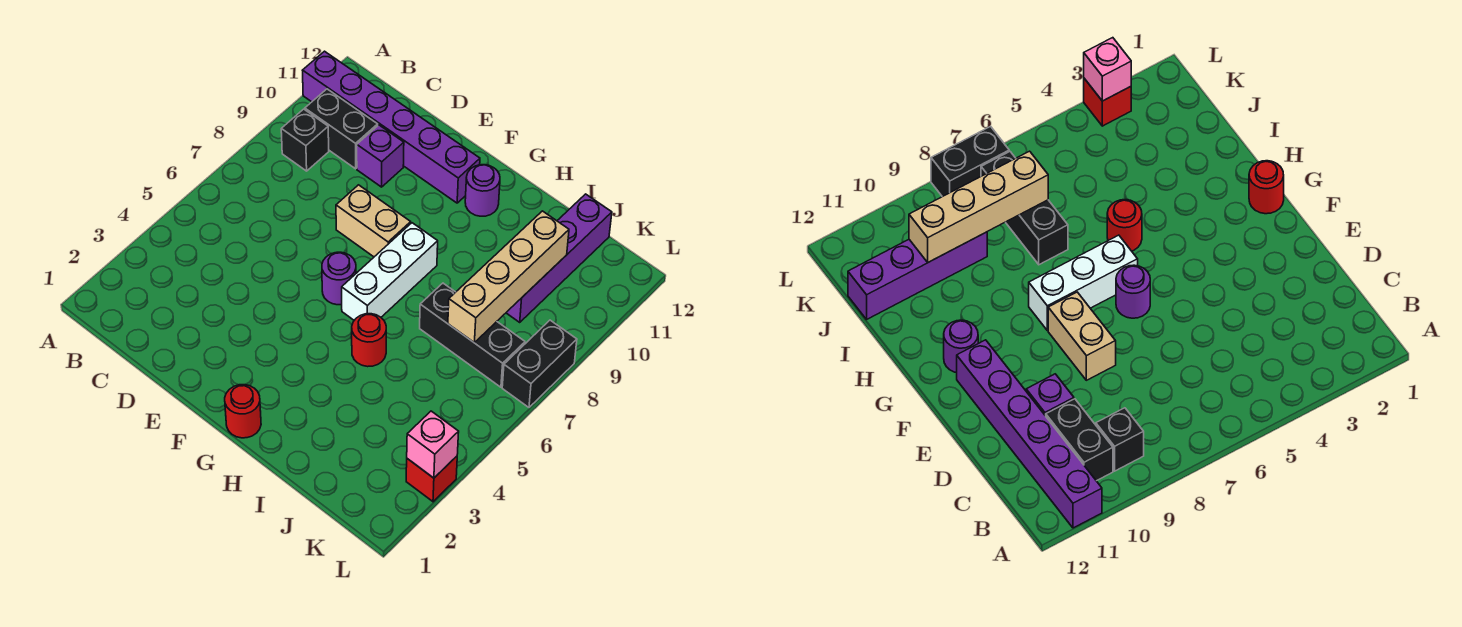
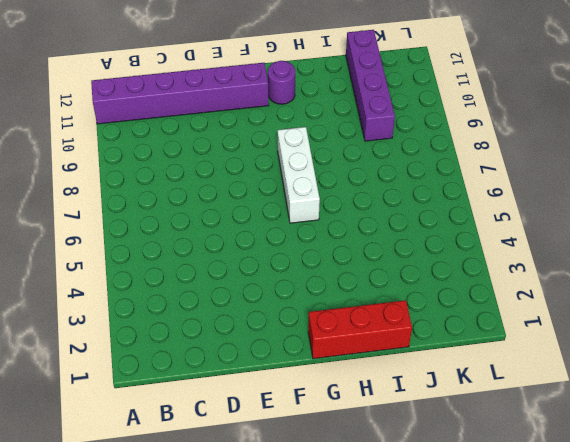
red 1x3 brick [308,300,412,359] -> red 1x1 round brick [225,385,261,438]
none -> black 1x1 brick [281,109,329,171]
none -> black 1x2 brick [305,89,378,169]
none -> purple 1x1 brick [357,125,404,187]

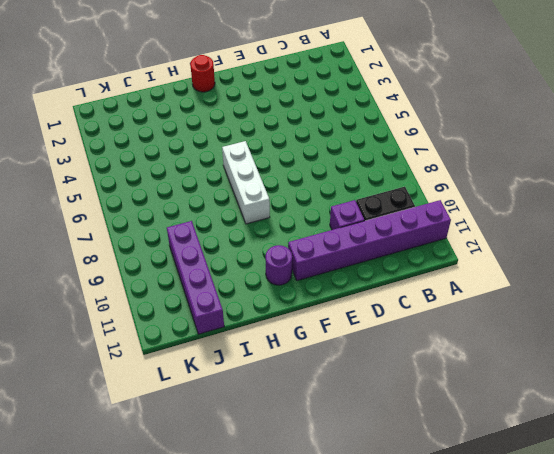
none -> black 1x1 brick [281,109,329,171]
none -> tan 1x2 brick [336,185,411,257]
none -> purple 1x1 round brick [322,252,356,305]

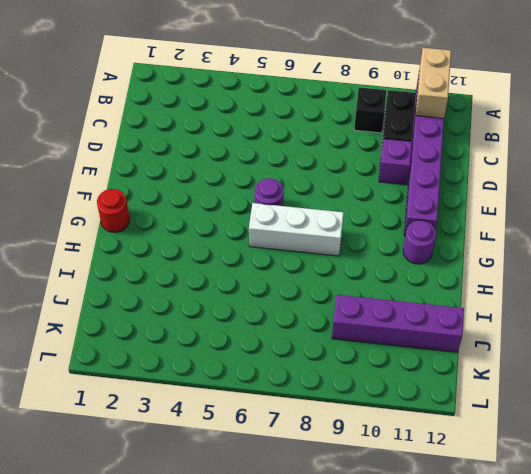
tan 1x2 brick [416,48,451,118] -> tan 1x2 brick moved to [336,185,411,257]
none -> red 1x1 round brick [352,314,386,367]
none -> black 1x3 brick [420,283,525,387]
none -> red 1x1 brick [406,456,457,502]

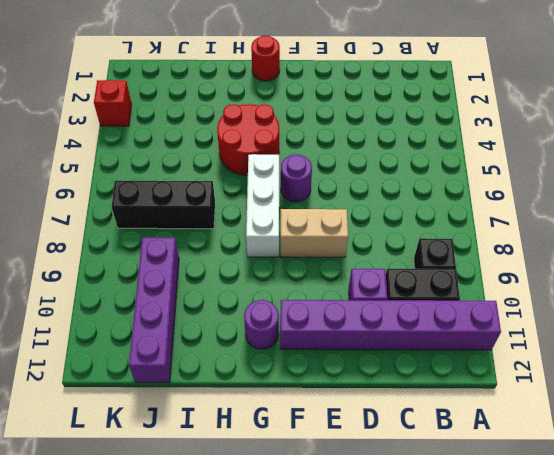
red 2x2 round brick [217,104,279,176] -> red 1x1 round brick [352,314,386,367]
none -> black 1x2 brick [502,320,577,407]
none -> tan 1x4 brick [448,211,569,342]
none -> pink 1x1 brick [407,411,459,478]

